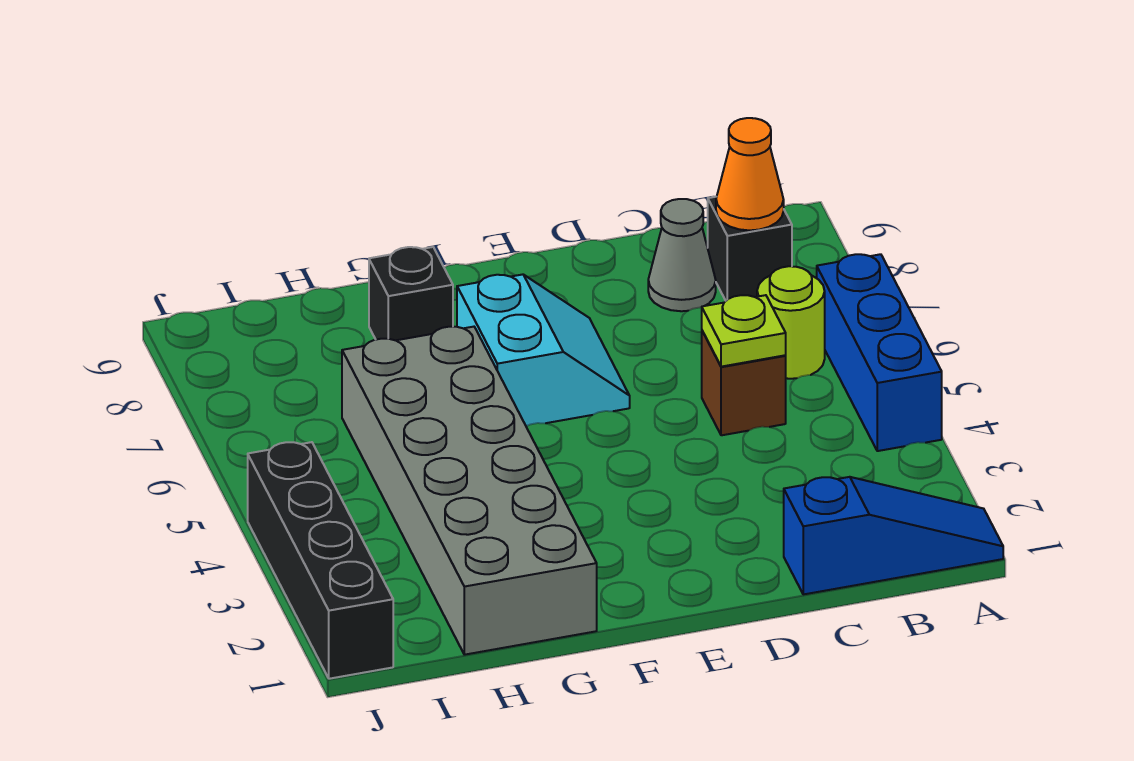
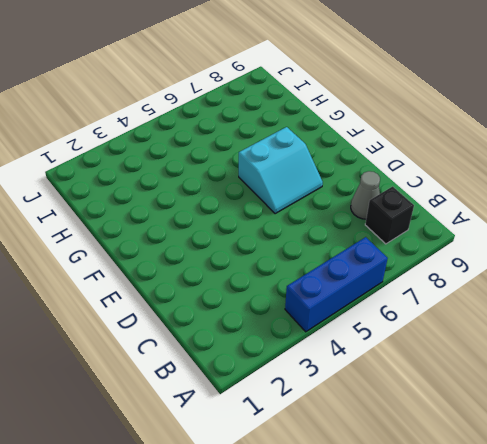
none -> blue 1x3 slope [784,477,1003,594]
none -> lime 1x1 round brick [757,266,825,379]
none -> brown 1x1 brick [702,331,786,435]

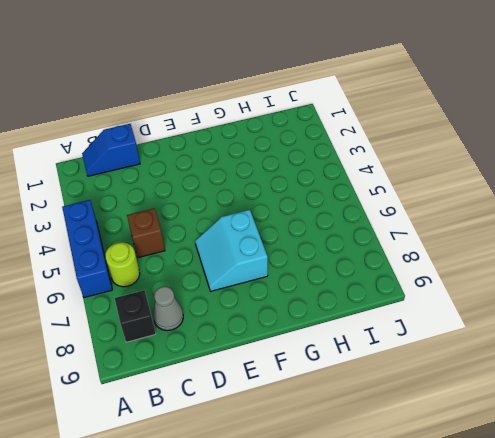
blue 1x2 slope [82,124,140,176] -> blue 1x3 slope [784,477,1003,594]
none -> grey 2x6 brick [342,327,597,655]
none -> black 1x1 brick [369,247,453,340]
none -> black 1x4 brick [248,442,393,679]

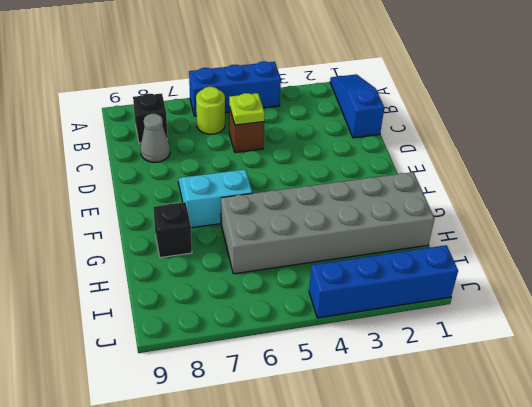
blue 1x4 brick [309,245,458,318] -> black 1x4 brick [248,442,393,679]
none -> orange 1x1 cone [716,118,784,230]

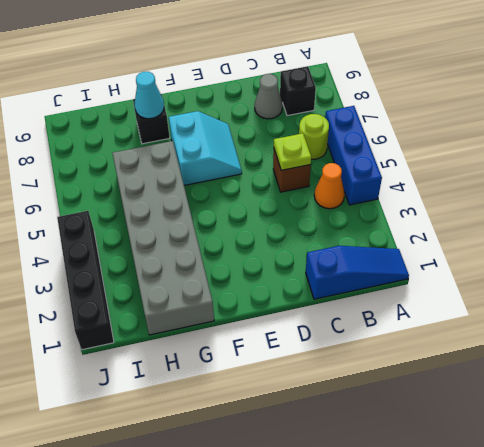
orange 1x1 cone [314,163,345,209] -> orange 1x1 cone moved to [716,118,784,230]
cyan 1x1 cone [135,72,164,119] -> none

